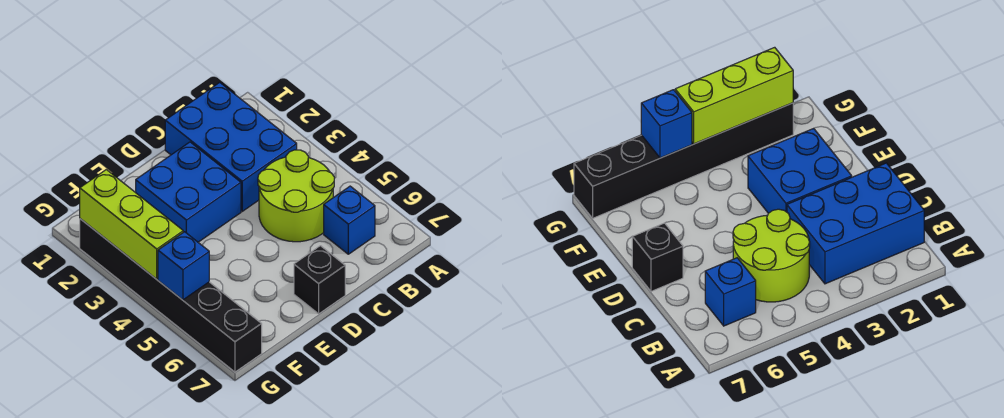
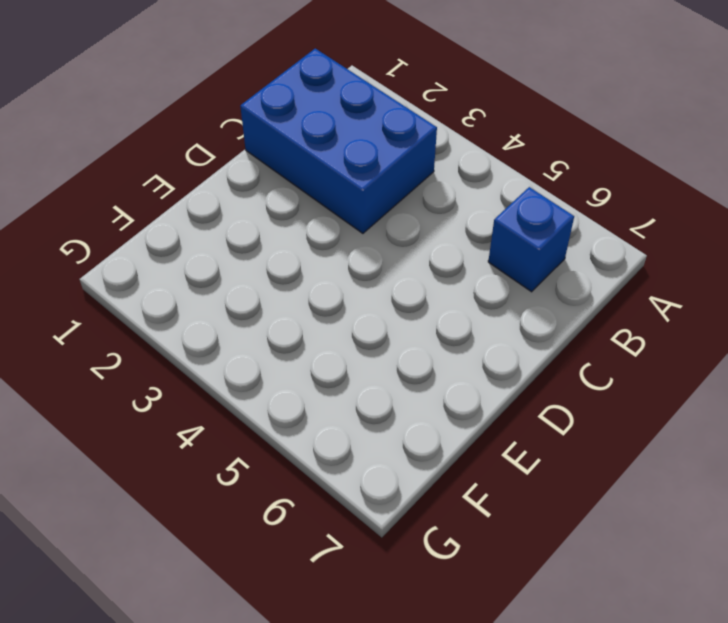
none -> lime 2x2 round brick [258,150,334,242]
none -> blue 2x2 brick [136,142,241,242]

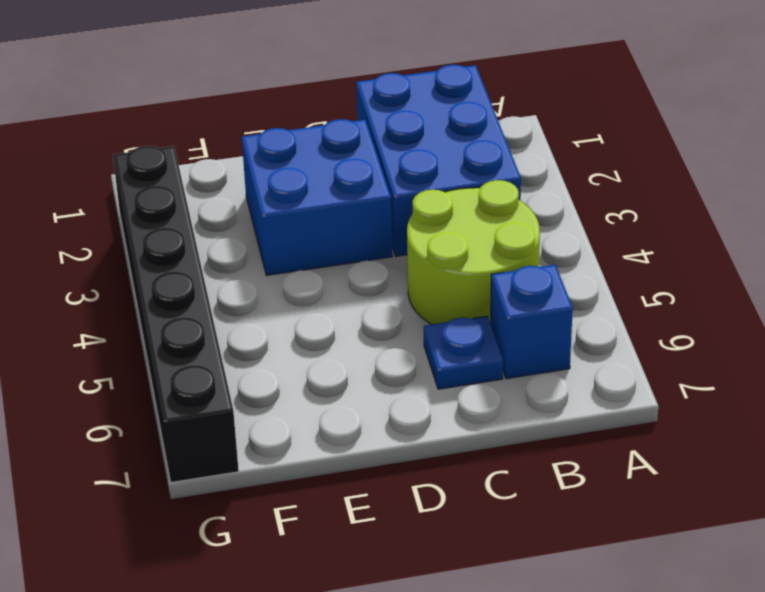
blue 1x1 plate [424,316,503,389] -> none
none -> black 1x1 brick [294,246,345,314]
none -> lime 1x3 brick [80,170,183,279]

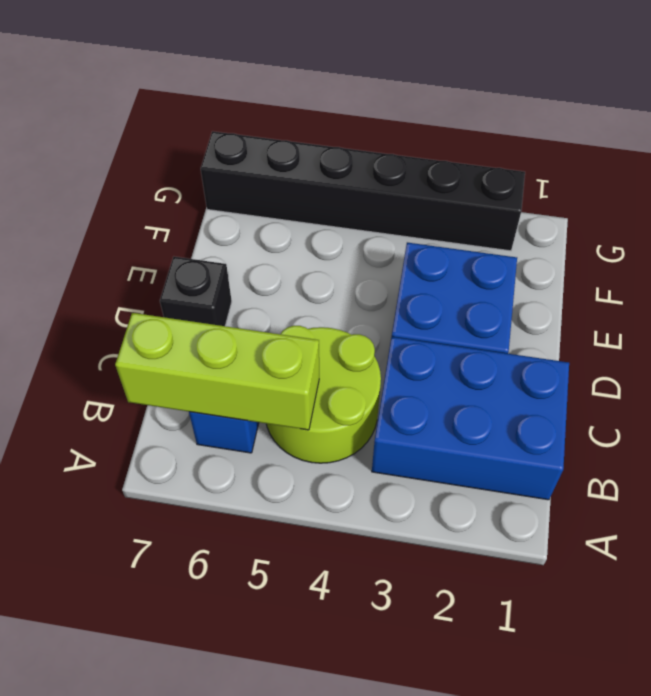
lime 1x3 brick [115,313,319,430] -> lime 1x3 brick moved to [80,170,183,279]
none -> blue 1x1 brick [158,232,209,300]

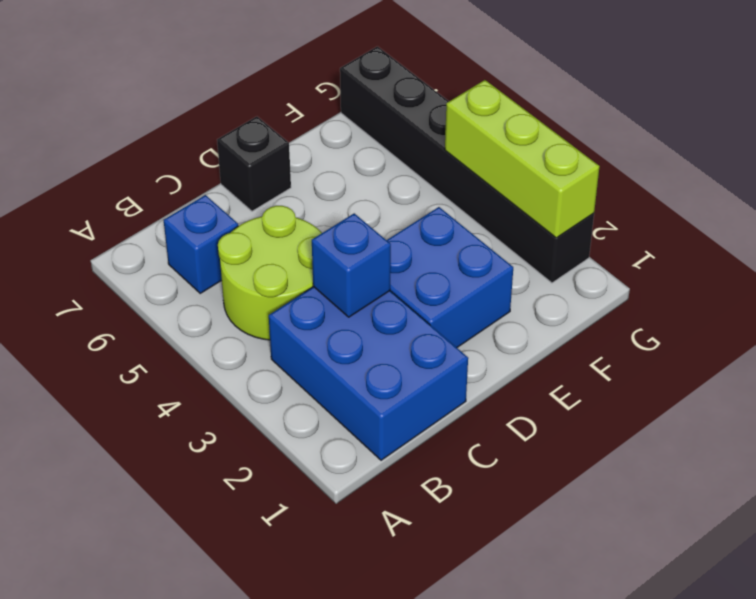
blue 1x1 brick [312,213,391,317] -> blue 1x1 brick moved to [158,232,209,300]

